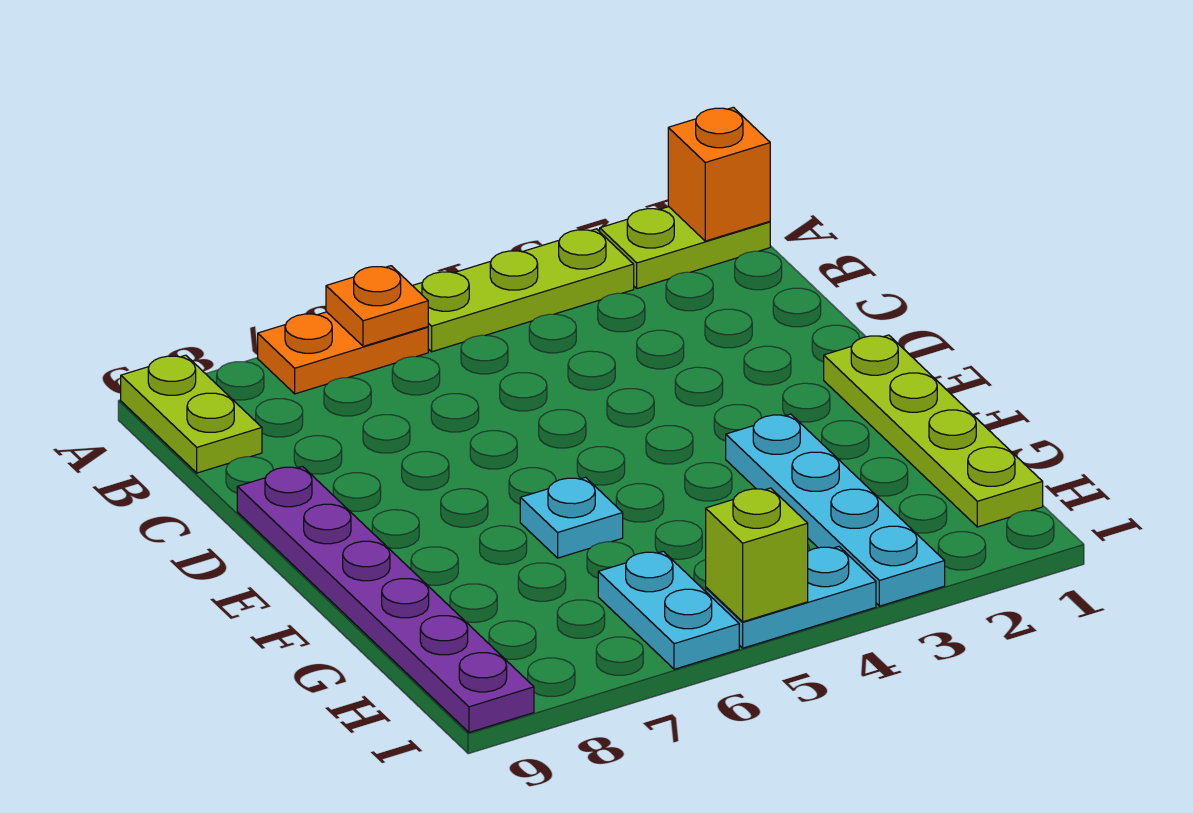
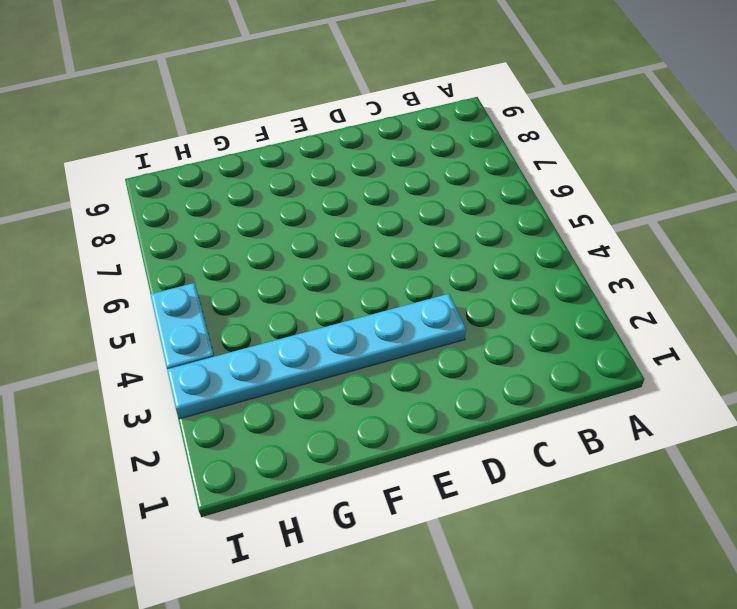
cyan 1x6 plate [167,294,466,419] -> cyan 1x4 plate [726,414,945,606]
none -> lime 1x2 plate [600,207,770,289]
none -> lime 1x3 plate [412,229,634,352]
none -> orange 1x2 plate [258,312,428,394]

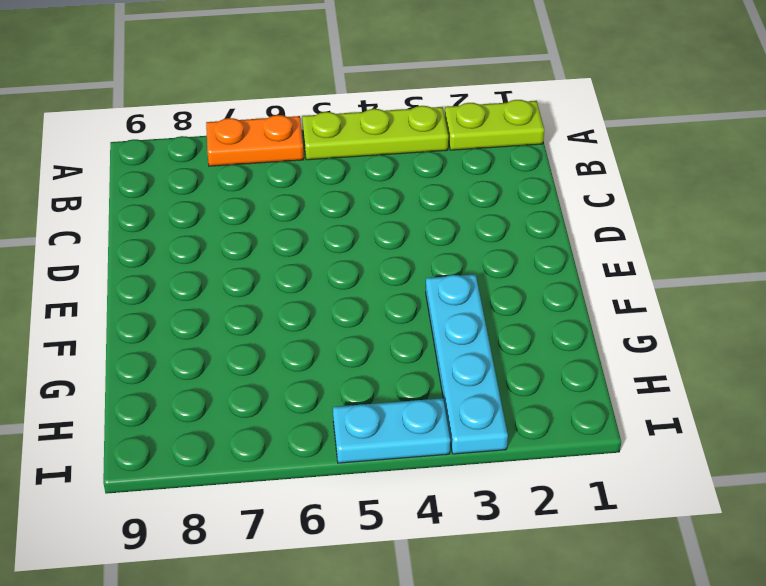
none -> lime 1x2 plate [121,355,262,473]
none -> purple 1x6 plate [237,466,534,732]
none -> lime 1x4 plate [824,335,1043,527]

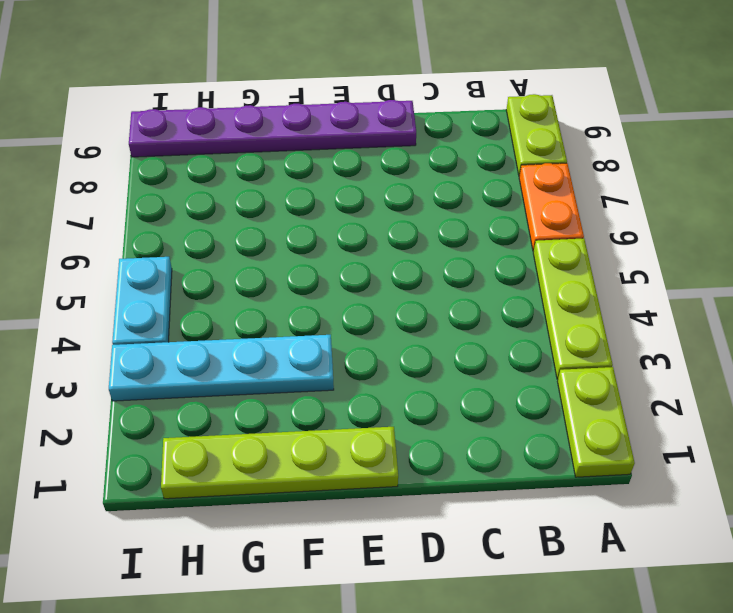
lime 1x2 plate [506,94,567,176] -> lime 1x2 plate turned to [121,355,262,473]
none -> cyan 1x1 plate [520,477,623,558]
none -> cyan 1x2 plate [598,551,739,669]
none -> orange 1x1 brick [668,107,770,241]

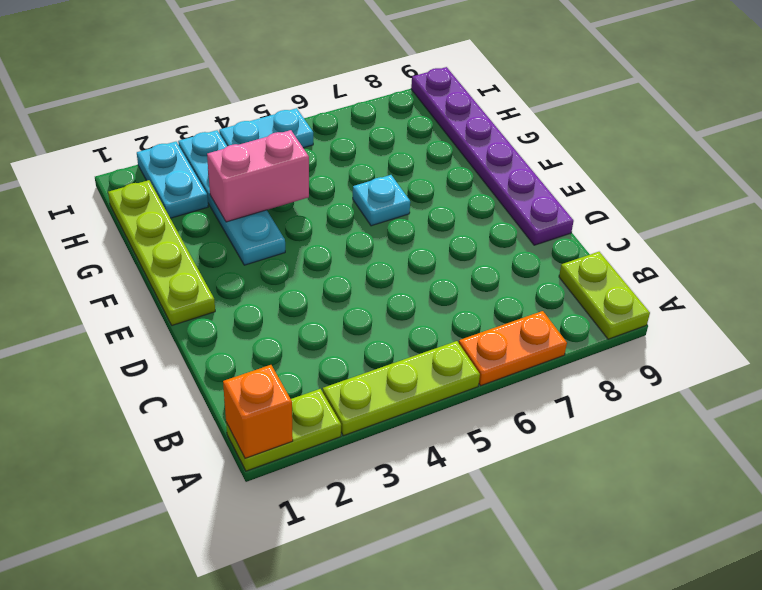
pink 1x2 brick [207,130,309,222] -> none
cyan 1x2 plate [137,142,208,218] -> cyan 1x2 plate moved to [598,551,739,669]
none -> orange 1x1 plate [326,266,428,346]
none -> lime 1x1 brick [706,488,808,622]

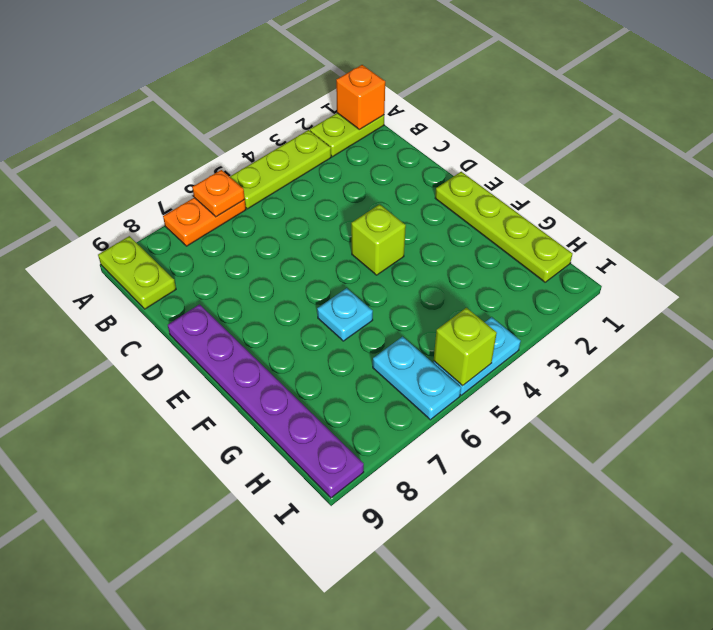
lime 1x1 brick [351,204,406,275] -> none
none -> cyan 1x4 plate [726,414,945,606]

